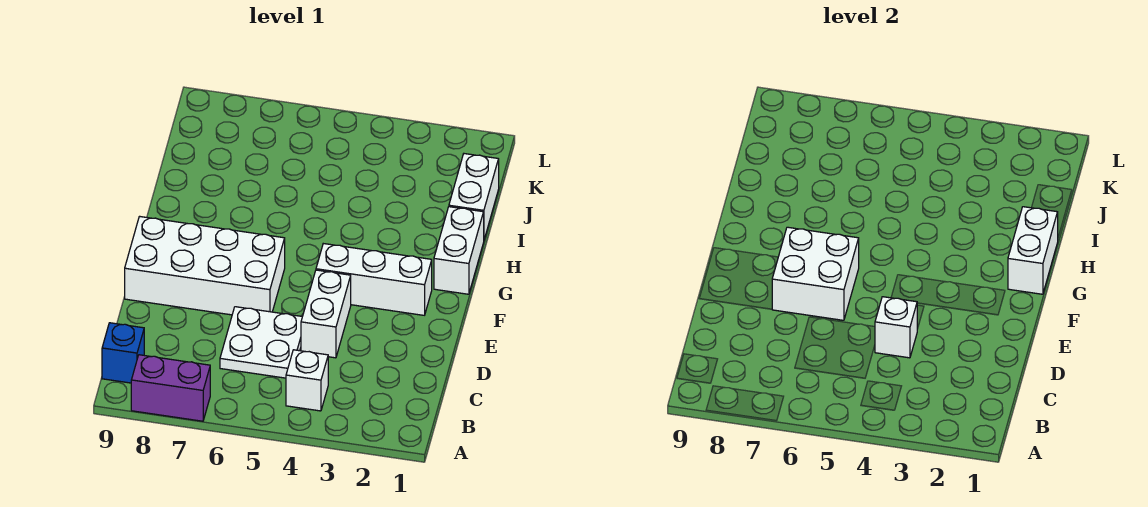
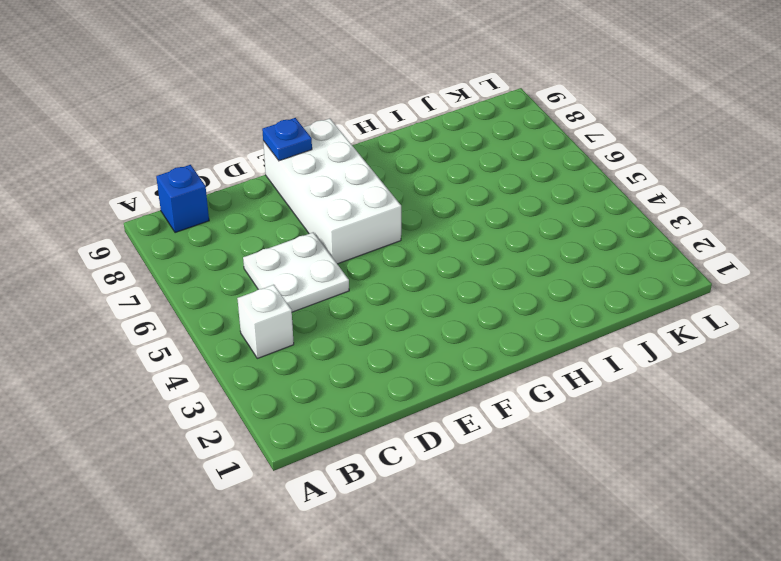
blue 1x1 plate [262,118,312,161] -> none
none -> purple 1x2 brick [131,355,210,421]
none -> white 1x2 brick [301,270,351,358]
none -> white 1x3 brick [316,244,432,315]

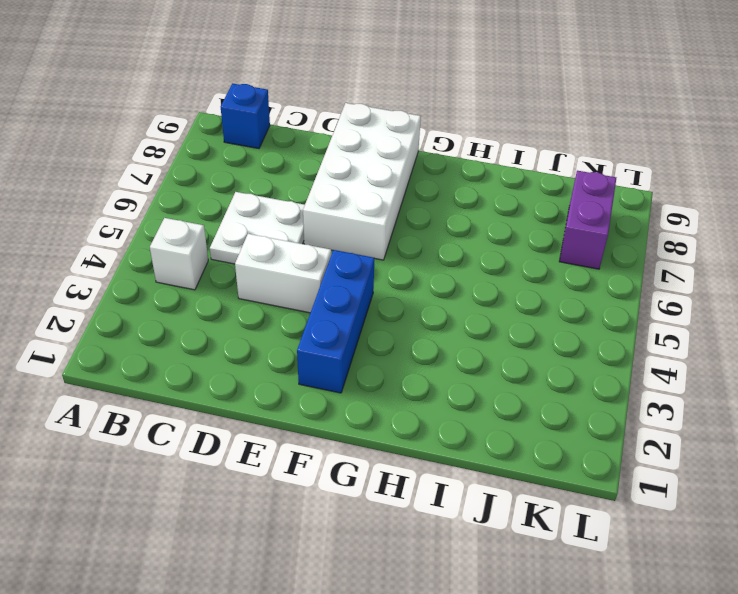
blue 1x3 brick [297,250,374,393] -> white 1x3 brick [316,244,432,315]
purple 1x2 brick [559,171,616,269] -> purple 1x2 brick moved to [131,355,210,421]
none -> white 1x2 brick [434,207,484,294]
none -> white 1x2 brick [449,154,499,239]
none -> white 1x1 brick [875,297,917,358]

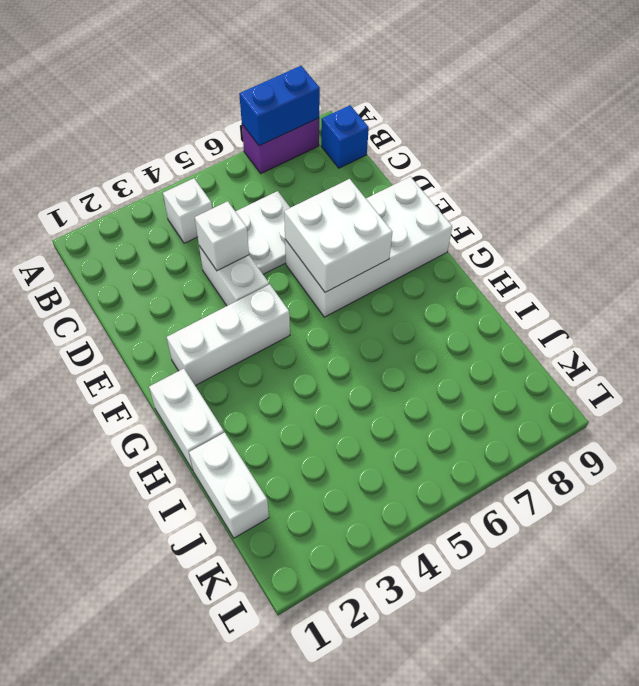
blue 1x2 brick [239,66,320,146] -> none
none -> white 1x2 brick [1008,207,1058,294]

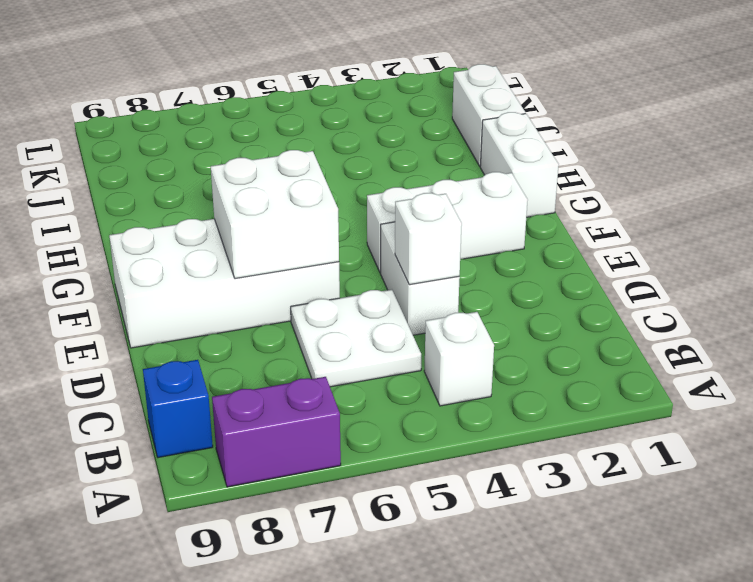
none -> white 1x2 brick [1008,207,1058,294]

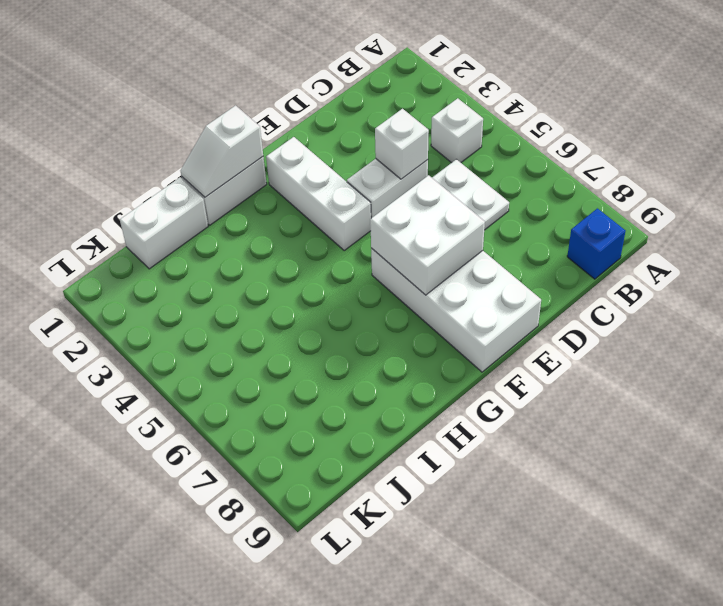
white 1x2 slope [180,106,263,197] -> white 1x2 brick [1008,207,1058,294]
none -> purple 1x2 brick [131,355,210,421]

